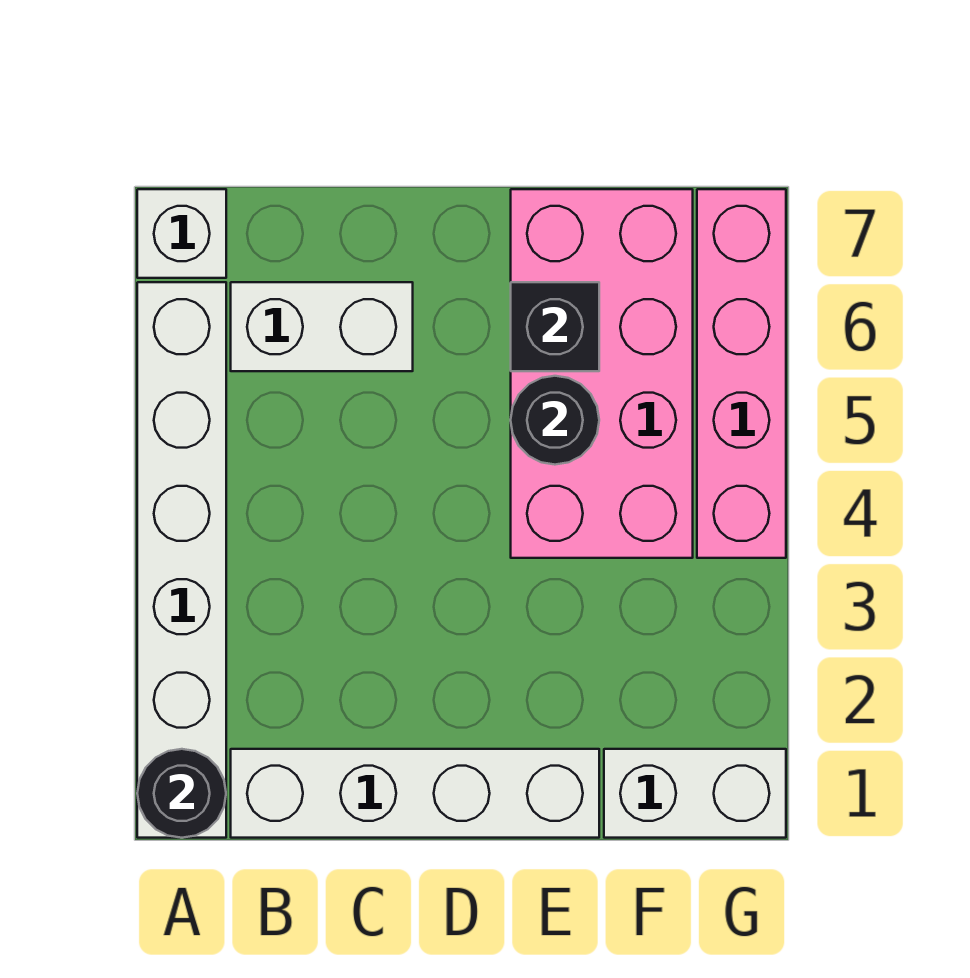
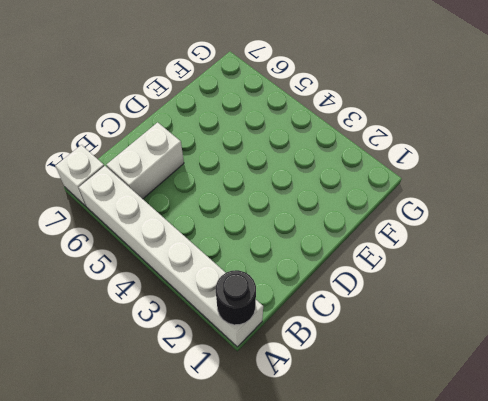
none -> white 1x4 brick [231,749,599,838]
none -> pink 2x4 brick [511,189,693,558]

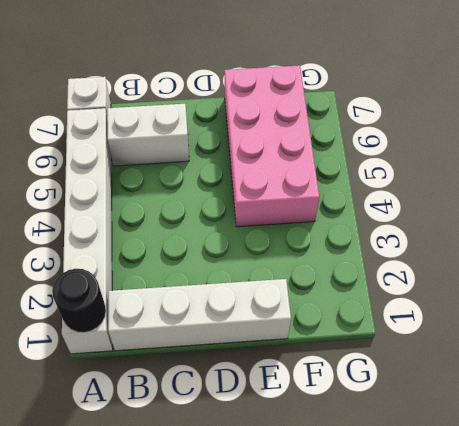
none -> white 1x2 brick [604,749,786,838]
none -> pink 1x4 brick [697,189,786,558]

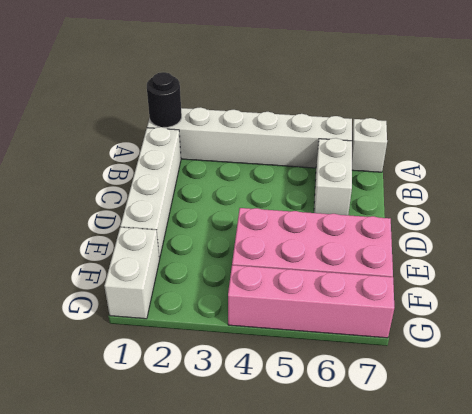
none -> black 1x1 round brick [511,376,599,465]
none -> black 1x1 brick [511,282,599,371]

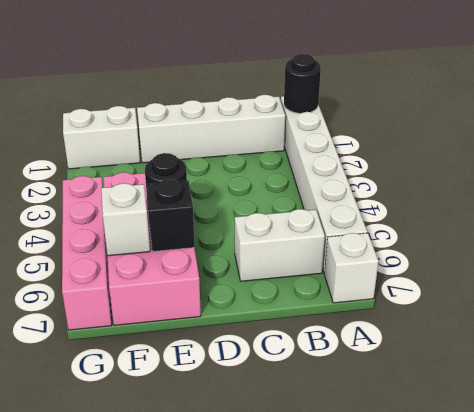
white 1x1 brick [101,183,150,256] -> none

